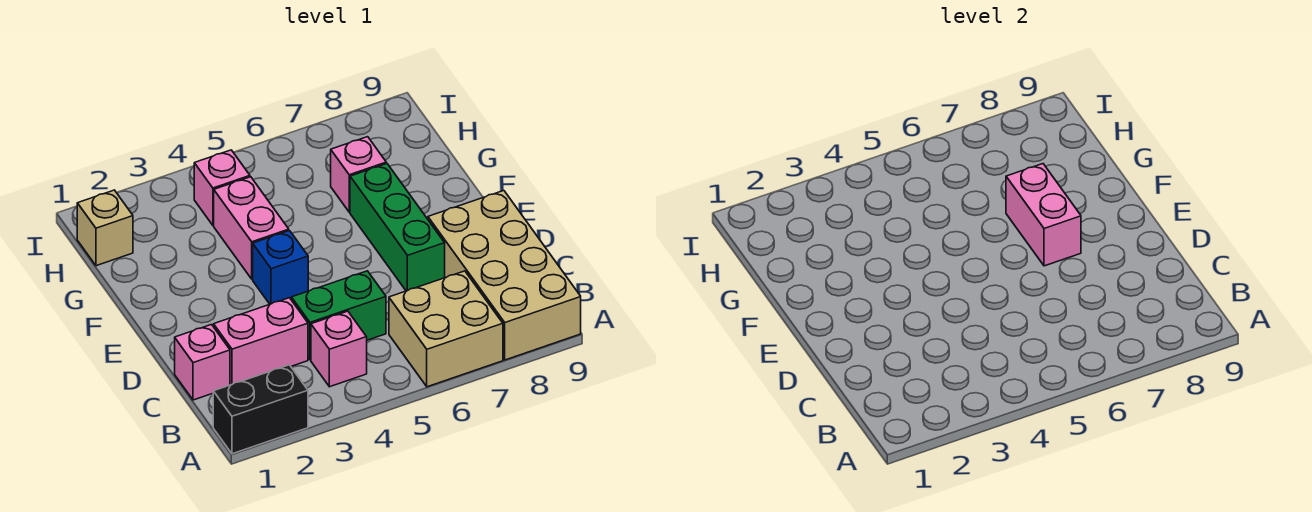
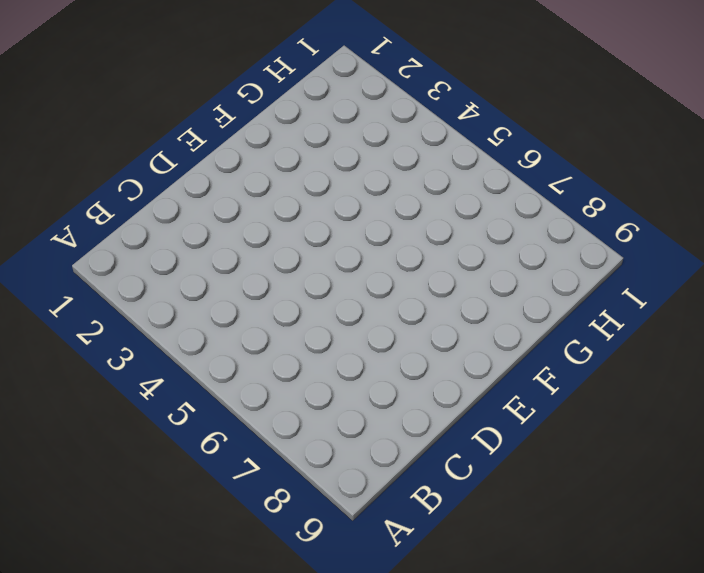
none -> black 1x2 brick [213,365,308,454]
none -> tan 2x2 brick [389,271,503,387]
none -> tan 2x4 brick [428,191,581,360]

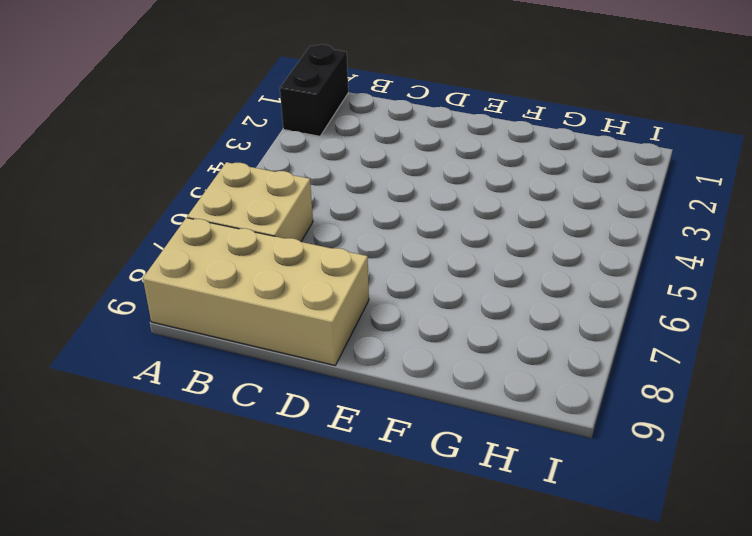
none -> pink 1x1 brick [311,311,367,387]
none -> pink 1x1 brick [175,325,230,400]
none -> pink 1x2 brick [214,298,308,385]

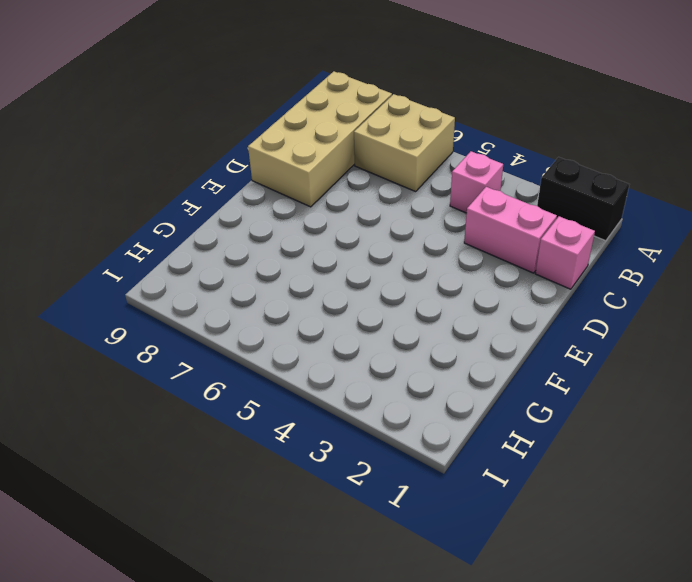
none -> green 1x2 brick [291,271,386,360]
none -> green 1x3 brick [350,164,445,291]
none -> blue 1x1 brick [253,231,308,304]

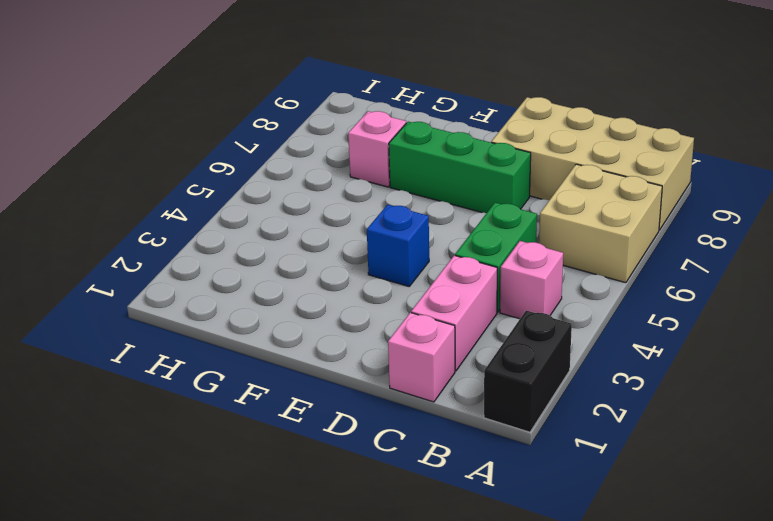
none -> pink 1x2 brick [214,177,289,279]
none -> tan 1x1 brick [77,190,133,266]
none -> pink 1x1 brick [194,150,250,225]

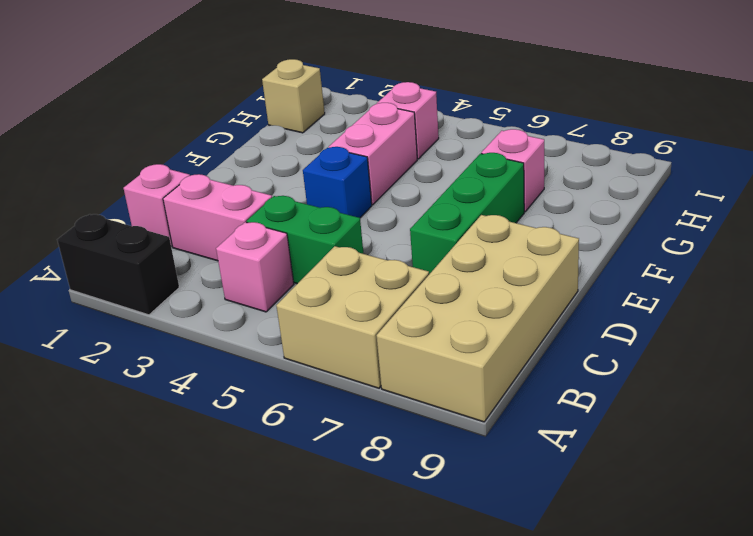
none -> pink 1x2 brick [1006,164,1081,266]

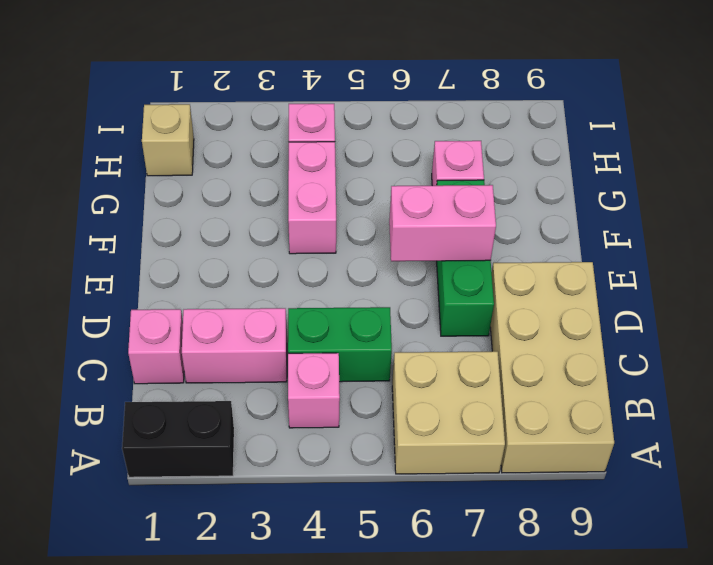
pink 1x2 brick [389,185,496,261] -> pink 1x2 brick turned to [1006,164,1081,266]
none -> blue 1x1 brick [253,231,308,304]

